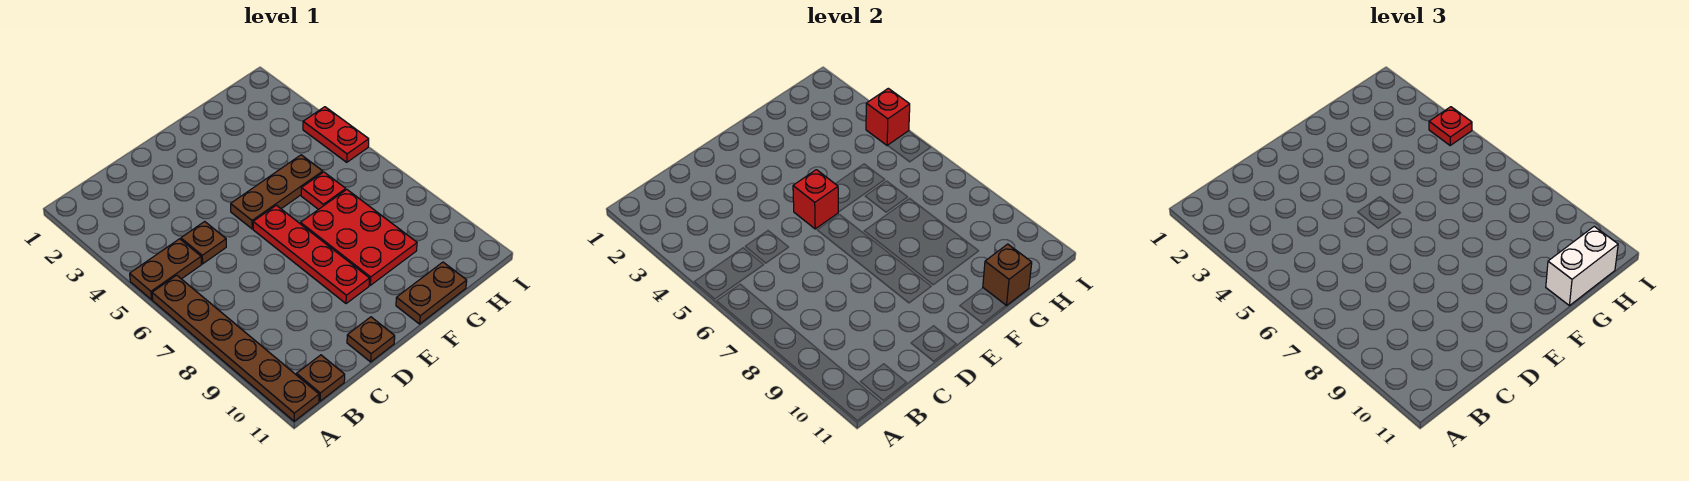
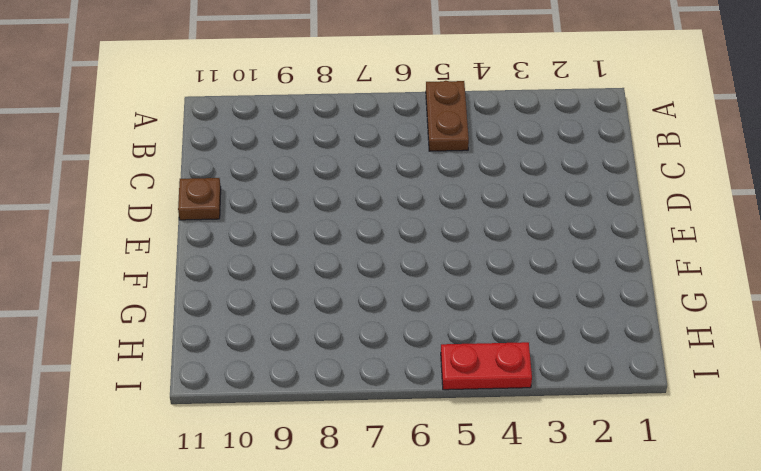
none -> brown 1x6 plate [152,275,319,421]
none -> brown 1x1 plate [297,355,345,401]
none -> brown 1x1 plate [181,221,226,264]

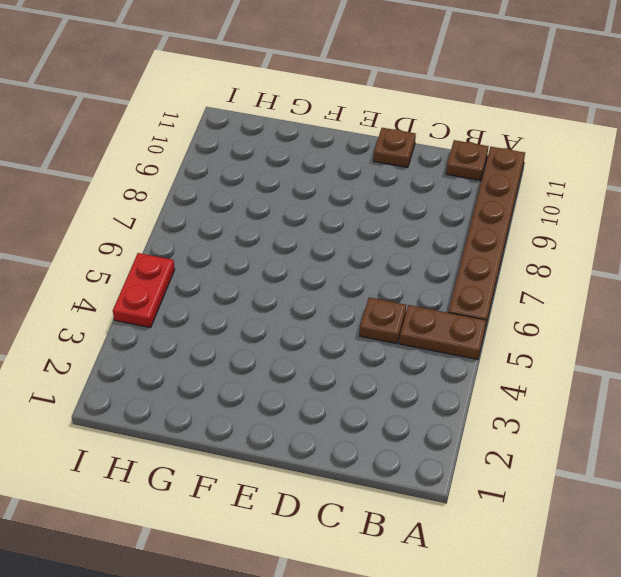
none -> brown 1x3 plate [231,155,323,229]
none -> red 1x4 plate [253,205,370,304]
none -> red 2x3 plate [300,190,417,285]

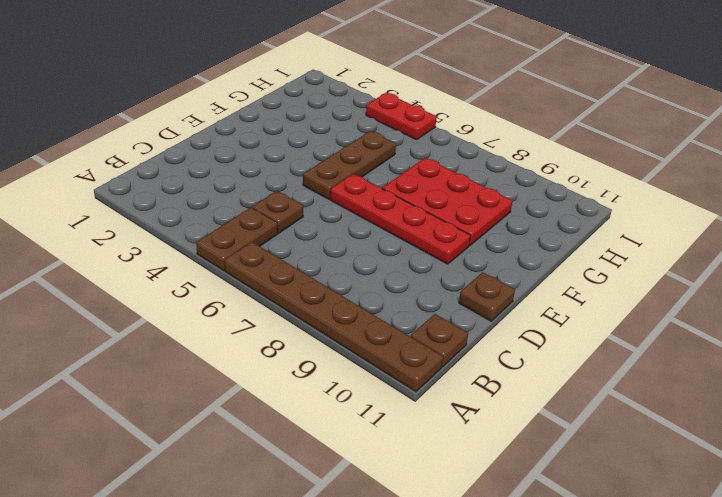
none -> brown 1x2 plate [396,262,467,324]
none -> red 1x1 plate [301,172,346,210]
none -> red 1x1 brick [793,170,838,229]

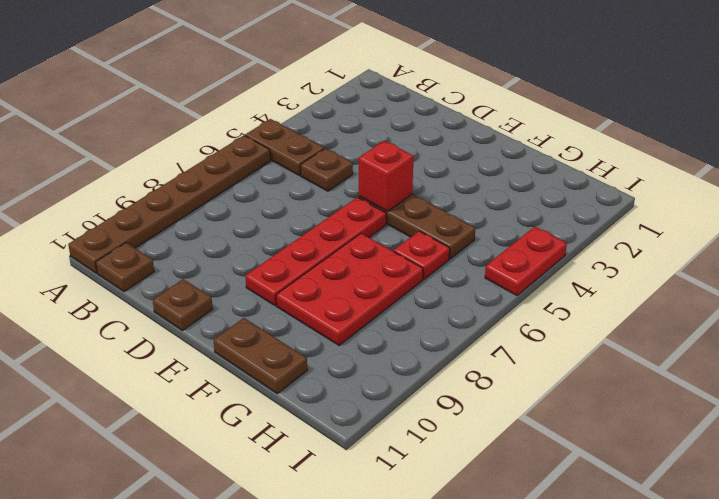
none -> brown 1x1 brick [983,244,1032,306]
none -> red 1x1 brick [866,88,910,145]
none -> white 1x2 brick [1546,226,1618,306]

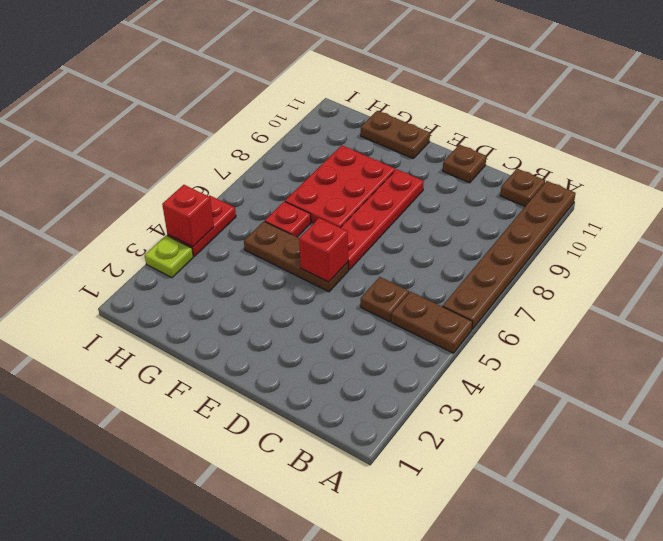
lime 1x1 plate [145,235,193,278] -> none
none -> brown 1x1 brick [983,244,1032,306]
none -> white 1x2 brick [1546,226,1618,306]
none -> red 1x1 plate [1429,107,1472,145]

